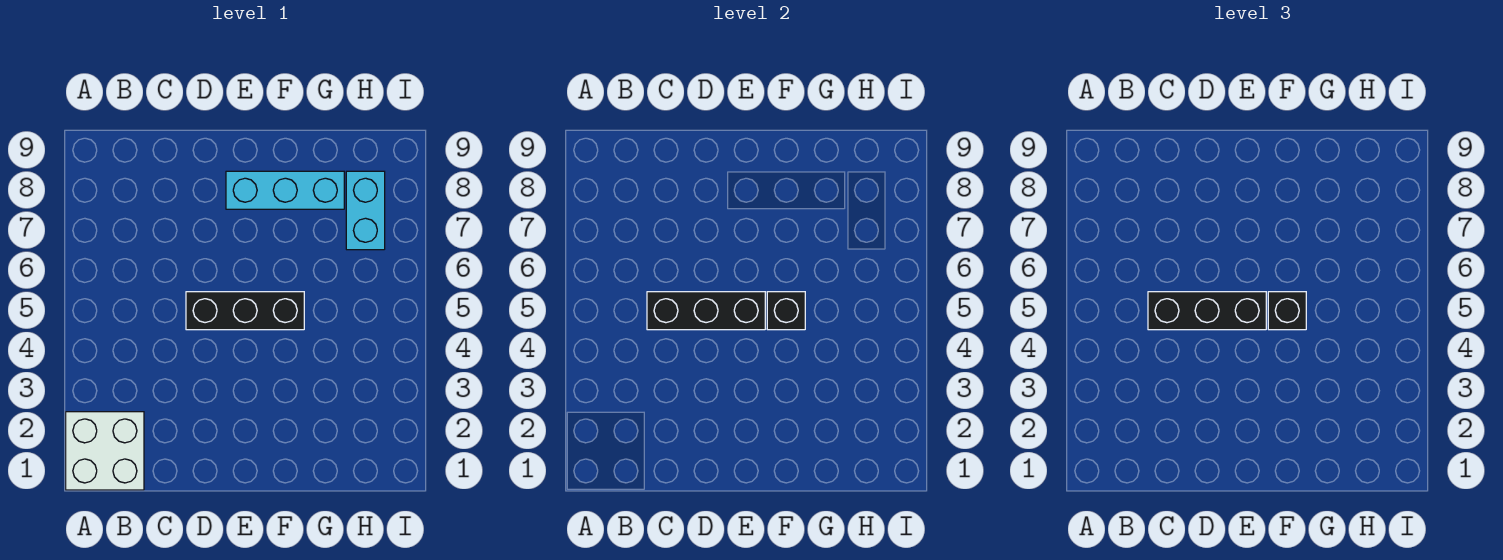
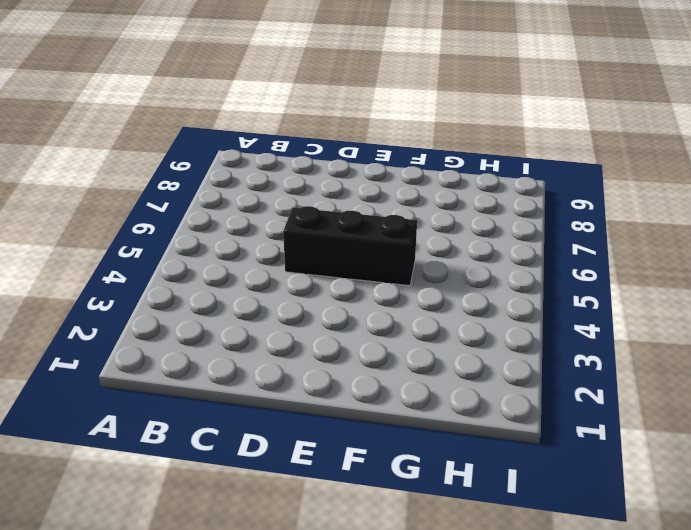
none -> white 2x2 brick [66,412,144,490]
none -> cyan 1x3 brick [226,171,344,209]

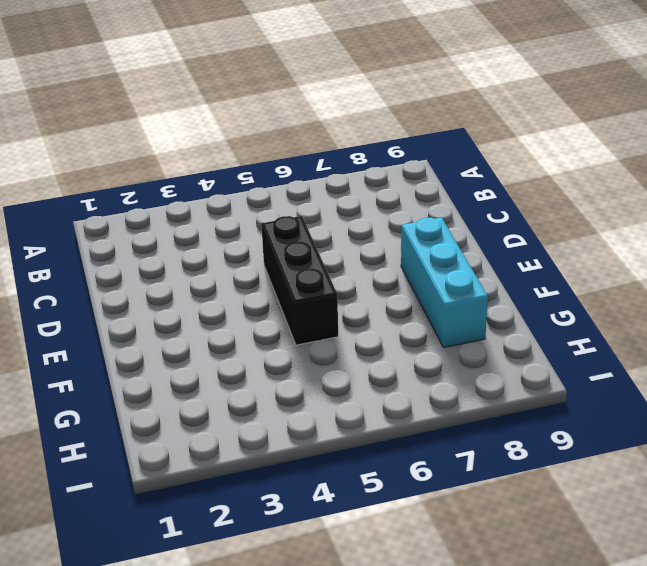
none -> white 2x2 brick [66,412,144,490]
none -> cyan 1x2 brick [346,171,385,250]

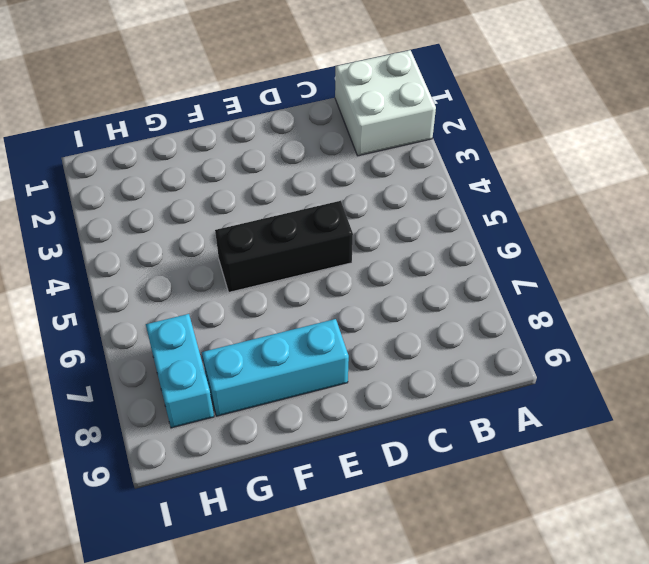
none -> black 1x3 brick [647,292,765,330]
none -> black 1x1 brick [767,292,805,330]

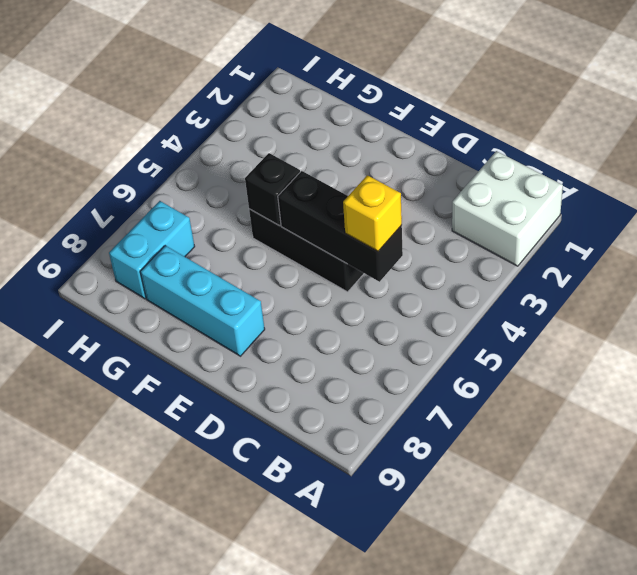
yellow 1x1 brick [343,175,402,251] -> black 1x3 brick [1148,292,1266,330]
none -> black 1x1 brick [1268,292,1306,330]

